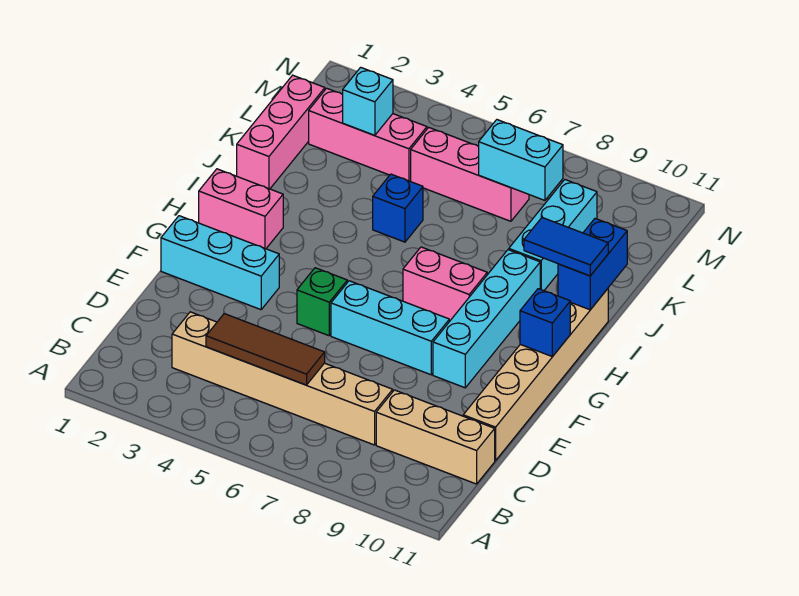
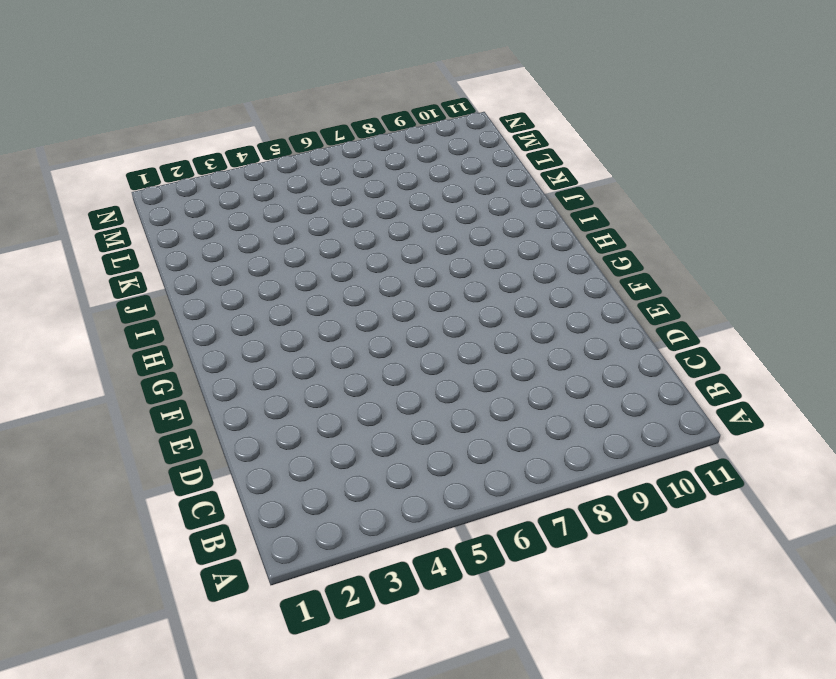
none -> tan 1x6 brick [172,312,393,445]
none -> tan 1x3 brick [376,390,495,484]
none -> tan 1x6 brick [463,289,608,461]

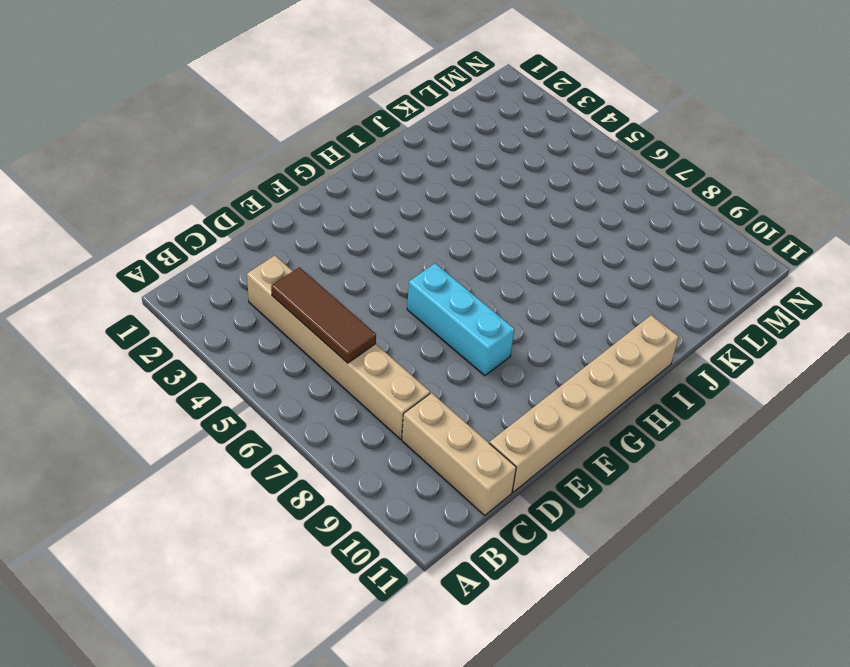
none -> cyan 1x3 brick [161,216,279,310]
none -> green 1x1 brick [297,268,347,336]
none -> cyan 1x4 brick [433,250,540,388]

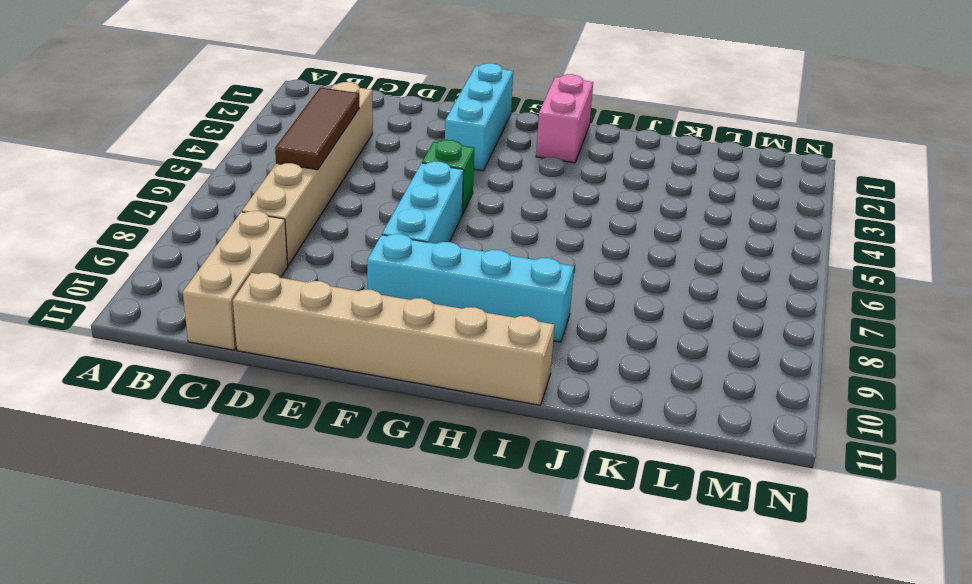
none -> pink 1x2 brick [403,247,487,321]
none -> pink 1x3 brick [237,75,325,189]
none -> blue 1x1 brick [373,174,423,242]

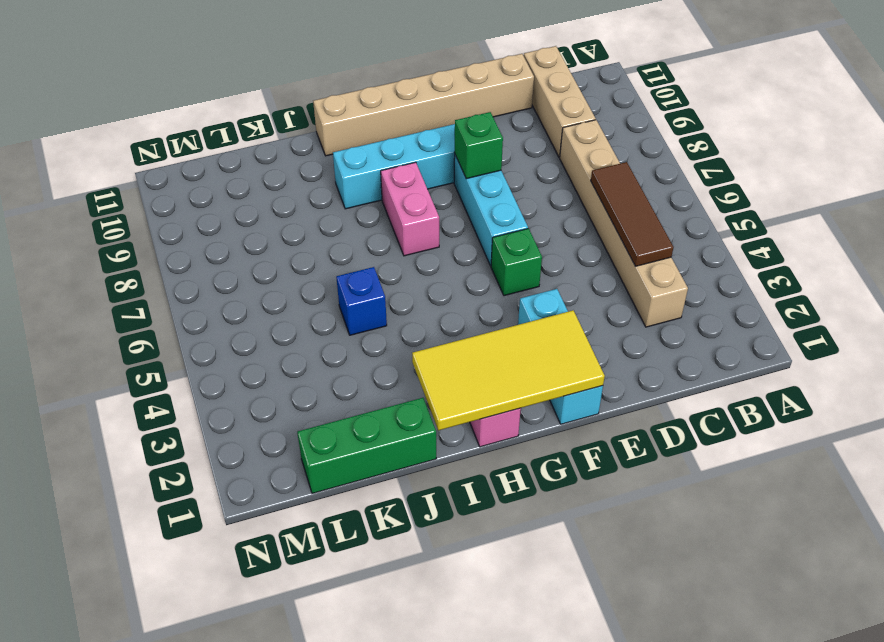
yellow 2x4 tile [412,310,605,430] -> none
green 1x1 brick [455,112,503,179] -> none
green 1x3 brick [297,398,436,494] -> pink 1x3 brick [237,75,325,189]
none -> cyan 1x3 brick [509,180,597,291]
none -> pink 1x3 brick [309,88,427,181]
none -> pink 1x3 brick [411,127,529,221]

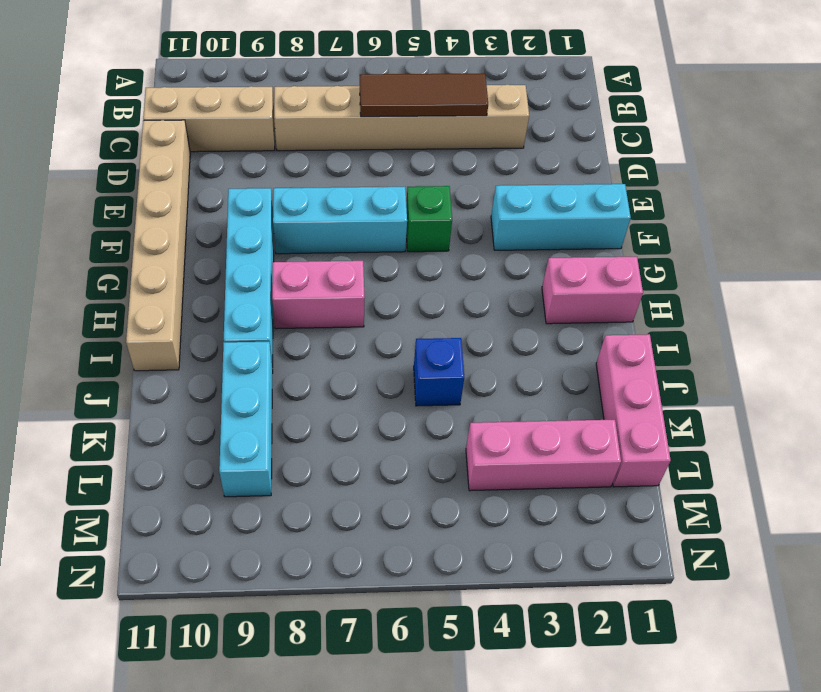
none -> pink 1x3 brick [411,127,529,221]
none -> blue 1x1 brick [520,289,570,357]
none -> blue 1x2 brick [558,219,627,310]

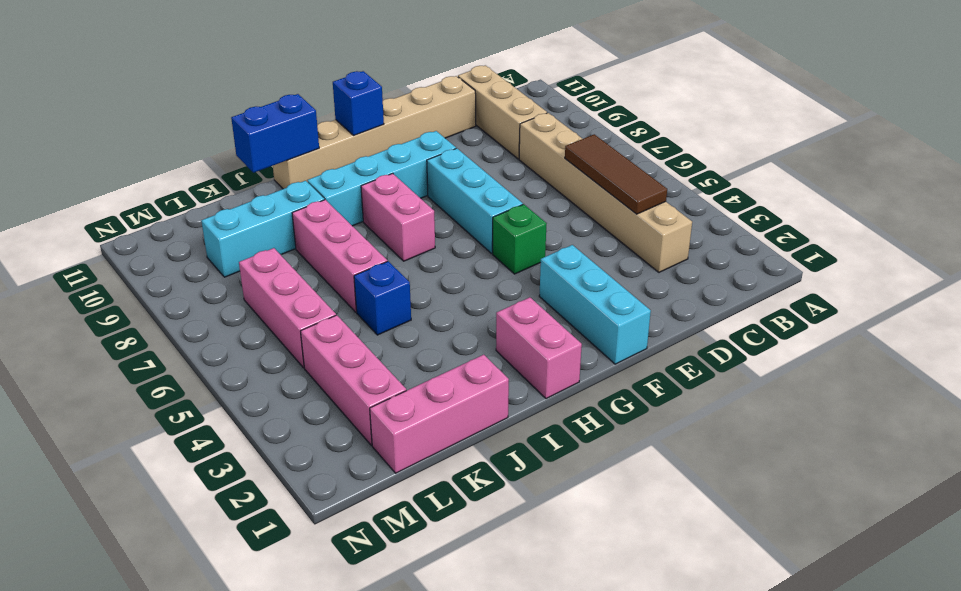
pink 1x3 brick [292,200,387,312] -> none
none -> cyan 1x1 brick [342,67,393,136]
none -> cyan 1x2 brick [478,120,563,200]
none -> blue 1x2 tile [524,217,608,276]

